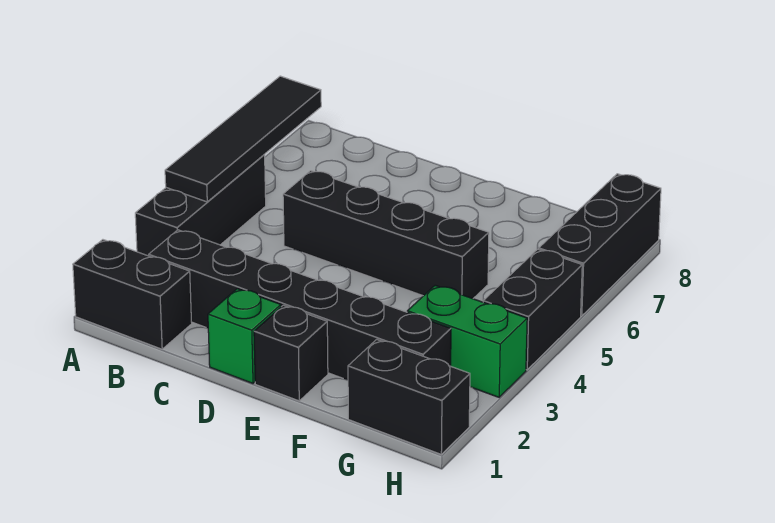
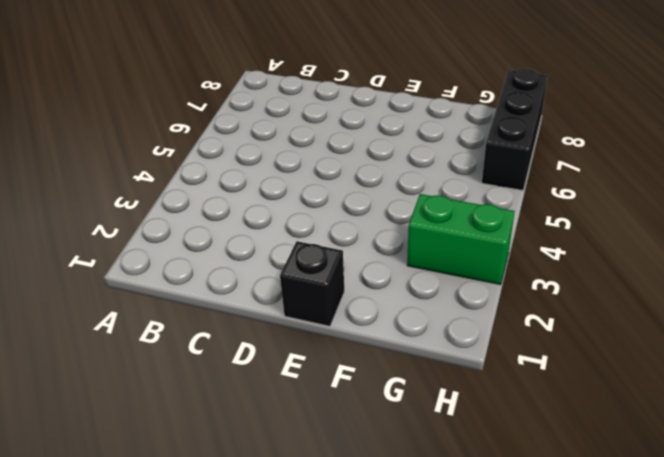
none -> black 1x2 brick [73,240,192,349]
none -> black 1x3 brick [135,155,266,256]

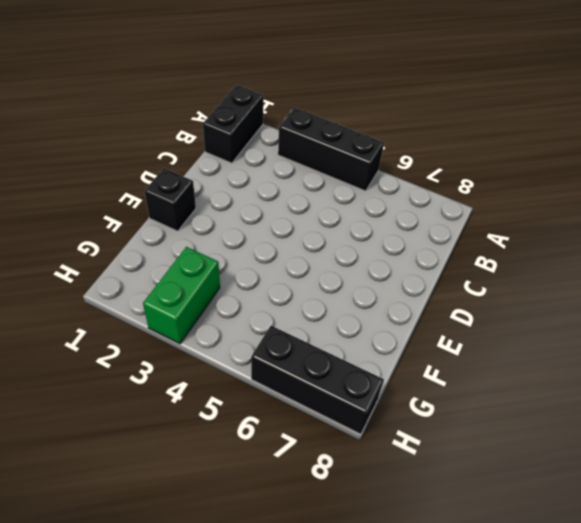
none -> black 1x6 brick [149,230,451,380]
none -> black 1x4 brick [283,171,489,299]

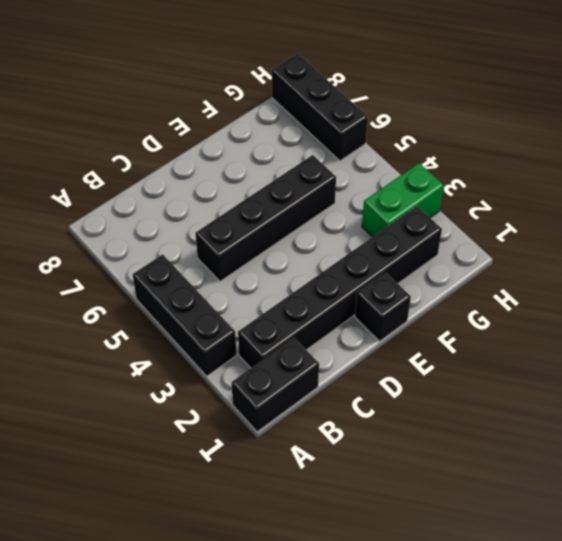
none -> green 1x1 brick [208,289,281,383]
none -> black 1x2 brick [348,339,470,454]

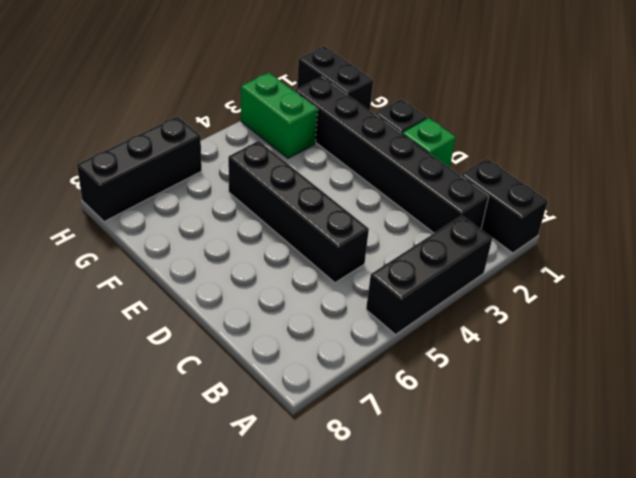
none -> black 1x2 brick [483,249,582,370]
none -> black 1x4 tile [165,76,321,202]

